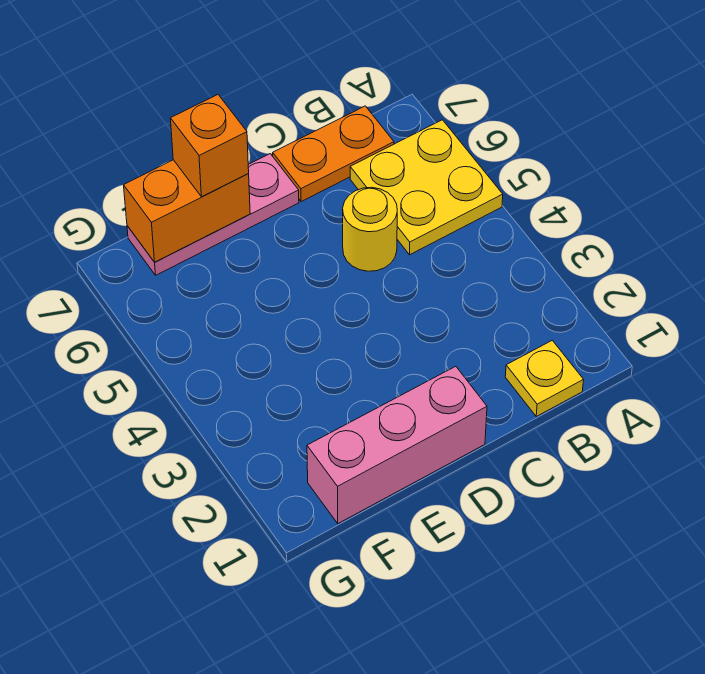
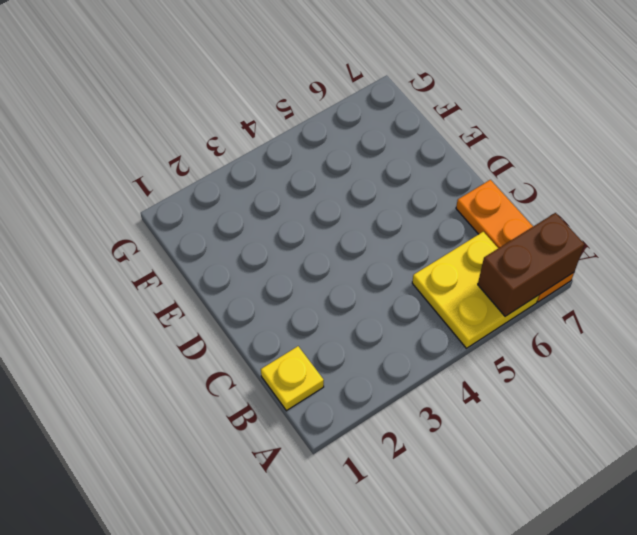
brown 1x2 brick [478,213,584,316] -> none
orange 1x3 plate [456,180,574,302] -> orange 1x2 plate [273,106,394,202]
none -> yellow 1x1 round brick [343,187,397,271]
none -> pink 1x3 brick [307,366,487,523]

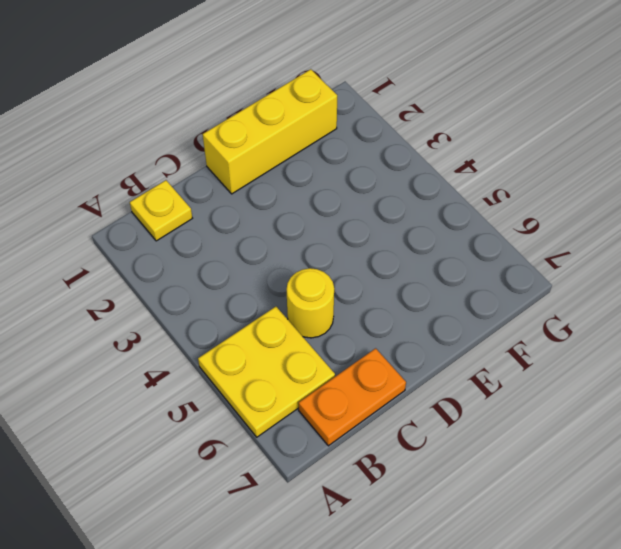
yellow 1x3 brick [203,69,337,194] -> pink 1x3 brick [307,366,487,523]
none -> pink 1x3 plate [127,154,299,275]
none -> orange 1x2 brick [124,160,250,262]

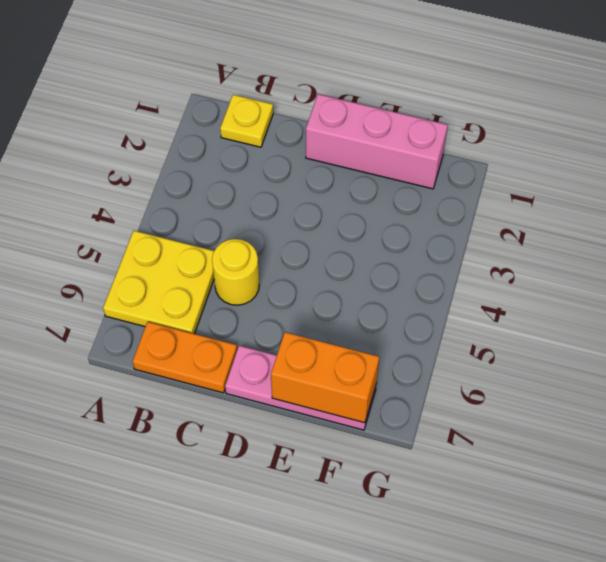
none -> orange 1x1 brick [171,95,249,197]

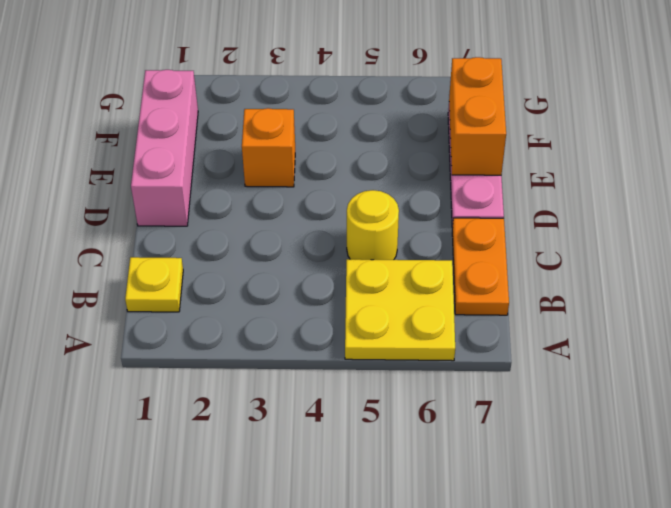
orange 1x1 brick [242,108,295,187] -> orange 1x1 brick moved to [171,95,249,197]

